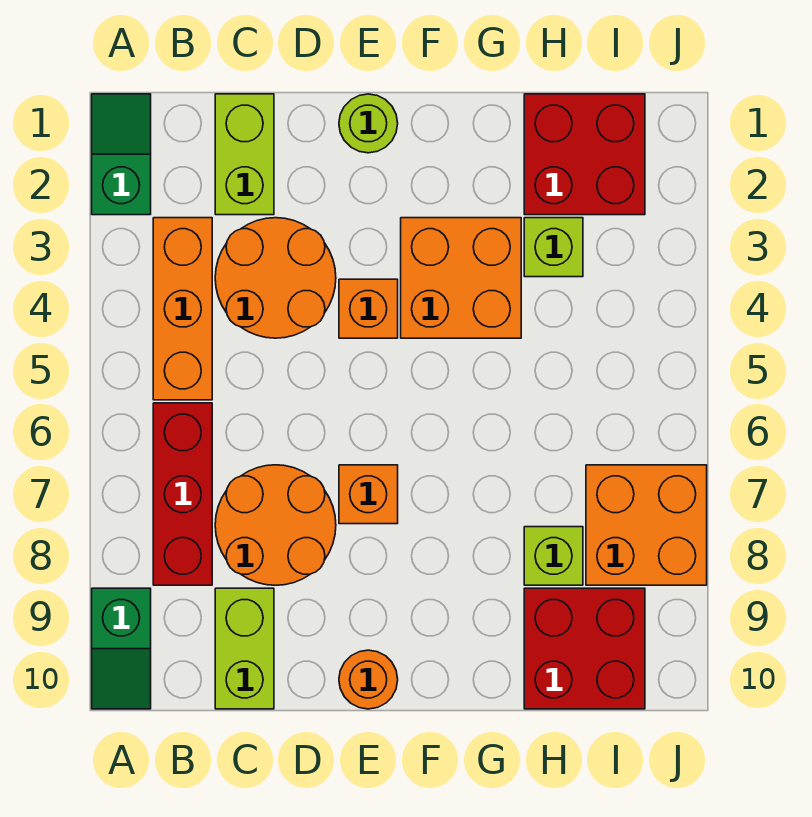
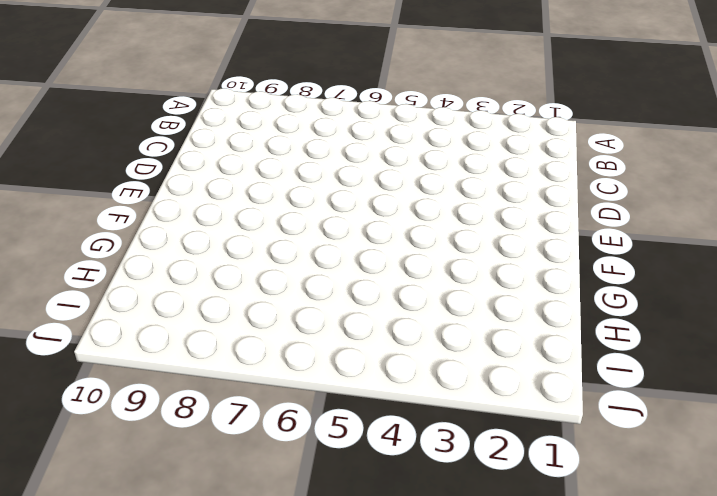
none -> green 1x2 slope [92,94,151,215]
none -> green 1x2 slope [92,588,151,709]
none -> orange 1x3 brick [153,218,212,400]

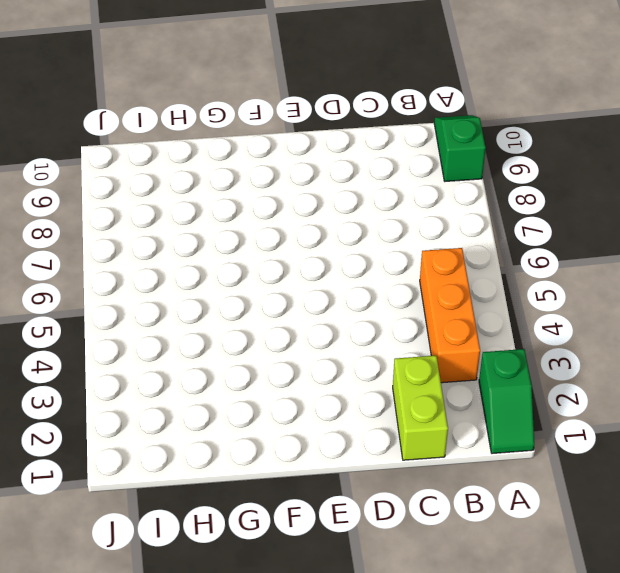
none -> red 1x3 brick [153,403,212,585]
none -> orange 2x2 round brick [215,218,336,338]
none -> orange 2x2 round brick [215,465,336,585]

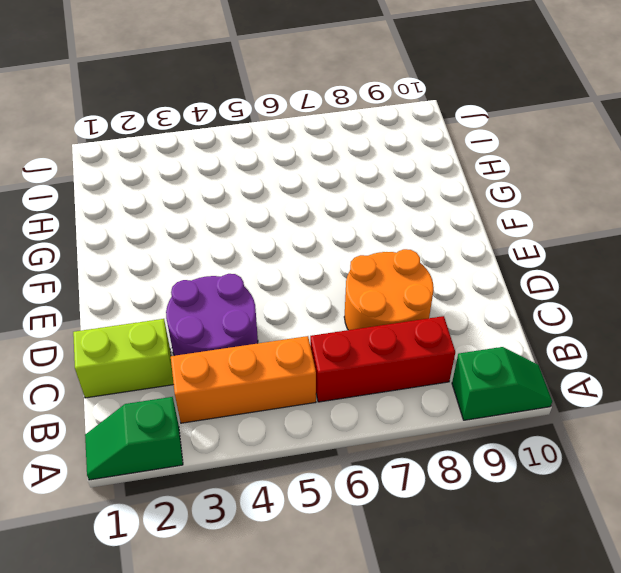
purple 2x2 round brick [166,274,258,356] -> orange 2x2 round brick [215,218,336,338]
none -> lime 1x2 brick [215,588,274,709]
none -> lime 1x1 round brick [339,94,398,153]
none -> orange 1x1 brick [339,279,398,338]

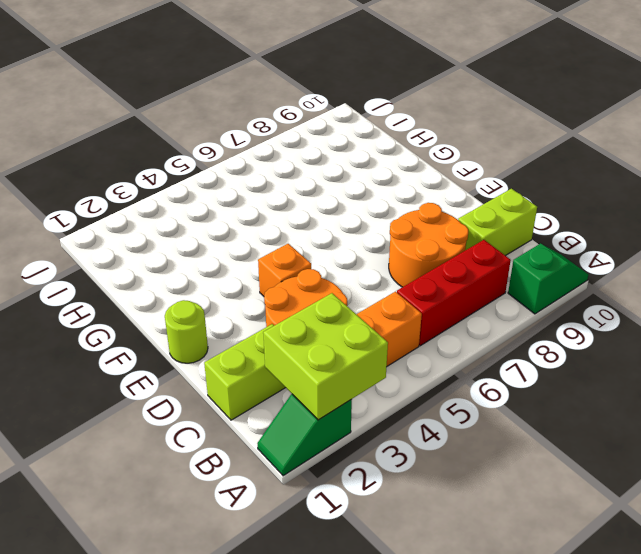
lime 2x2 brick [263,293,388,420] -> none
none -> orange 1x1 brick [339,465,398,524]
none -> orange 1x1 round brick [339,650,398,709]
none -> orange 2x2 brick [401,218,521,338]

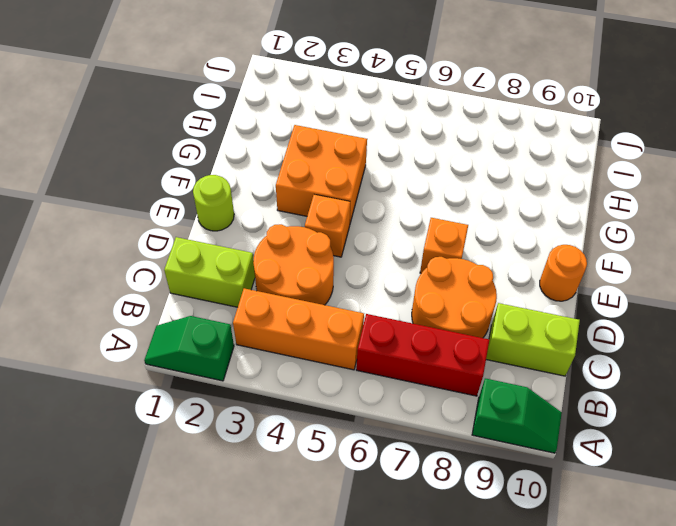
none -> red 2x2 brick [524,94,645,215]
none -> lime 1x1 brick [524,218,583,277]
none -> lime 1x1 brick [524,527,583,585]

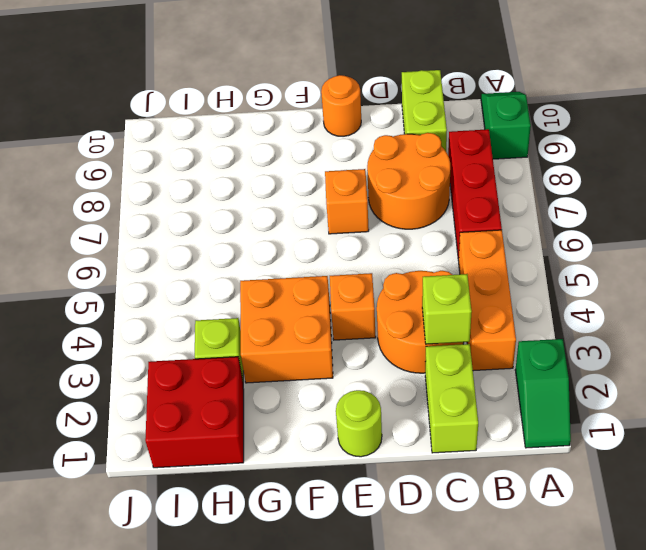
lime 1x1 brick [422,274,472,344] -> lime 1x1 brick moved to [524,527,583,585]
none -> red 2x2 brick [524,588,645,709]
none -> orange 2x2 brick [586,465,707,585]

